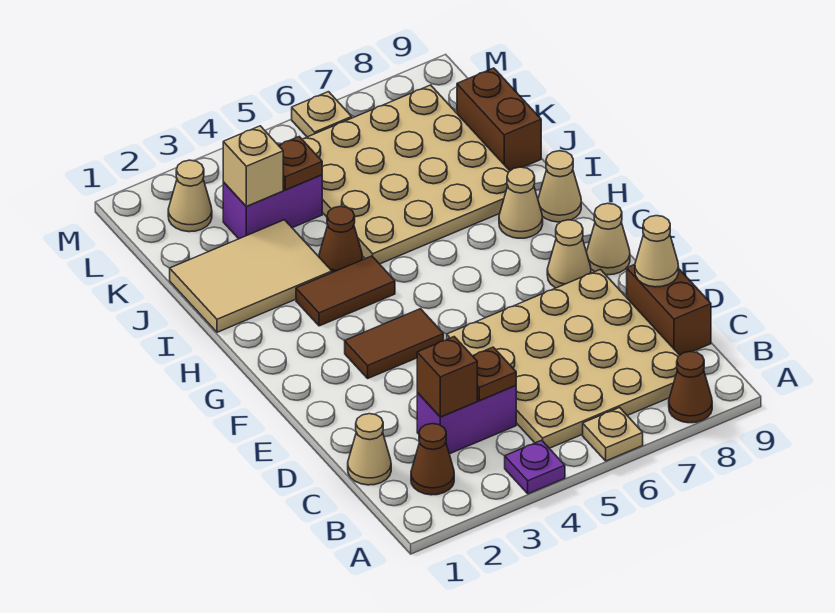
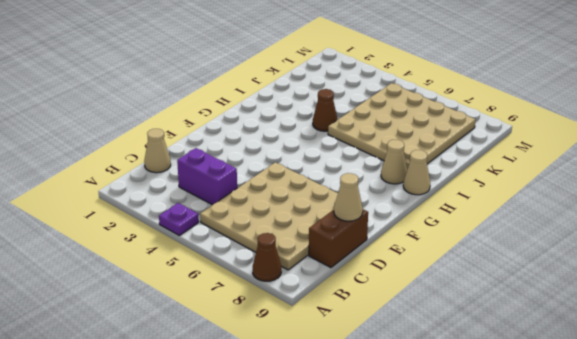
none -> tan 1x1 plate [583,408,643,461]
none -> brown 1x1 cone [411,424,454,495]
none -> brown 1x2 tile [345,309,444,378]

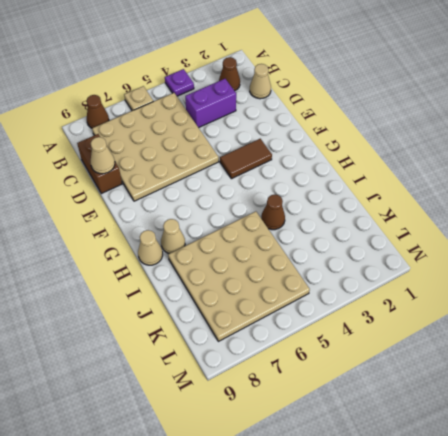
none -> tan 1x1 cone [547,220,591,288]
none -> tan 1x1 cone [587,203,630,275]
none -> brown 1x2 tile [296,256,395,326]

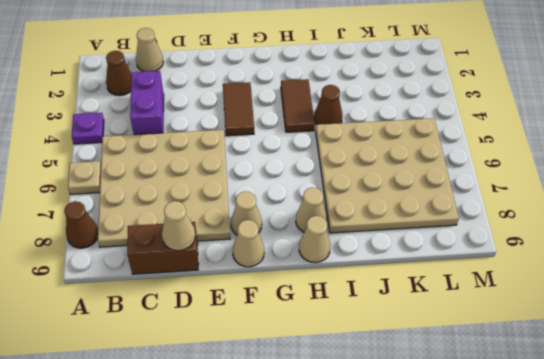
none -> tan 2x3 tile [170,220,332,332]
none -> brown 1x2 brick [457,68,541,171]
none -> purple 1x2 brick [223,175,322,239]

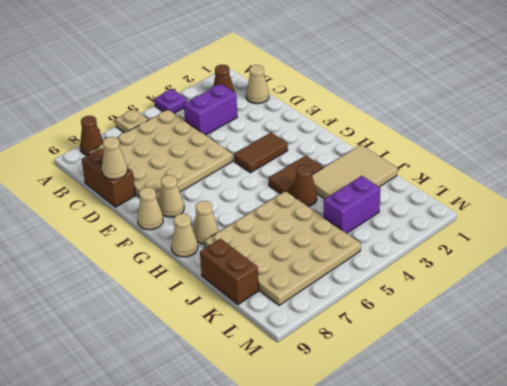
none -> tan 1x1 cone [168,160,212,232]
none -> tan 1x1 plate [292,92,352,137]
none -> brown 1x1 brick [417,337,477,417]

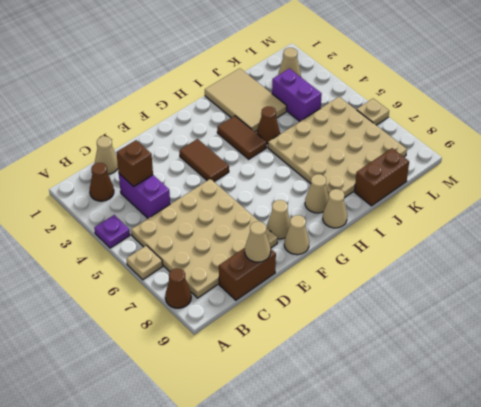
none -> brown 1x1 plate [473,347,516,401]
none -> tan 1x1 brick [223,126,283,207]
none -> brown 1x1 plate [279,137,322,190]

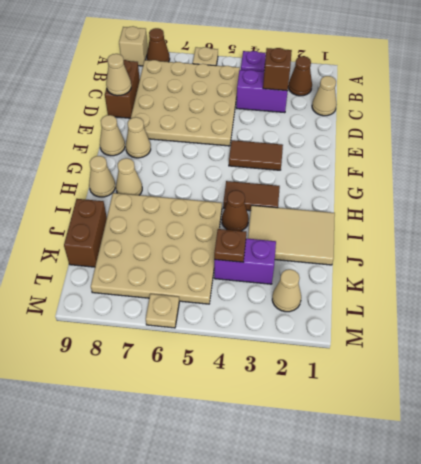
tan 1x1 brick [119,26,148,66] -> tan 1x1 brick moved to [223,126,283,207]
none -> brown 1x1 plate [473,347,516,401]

